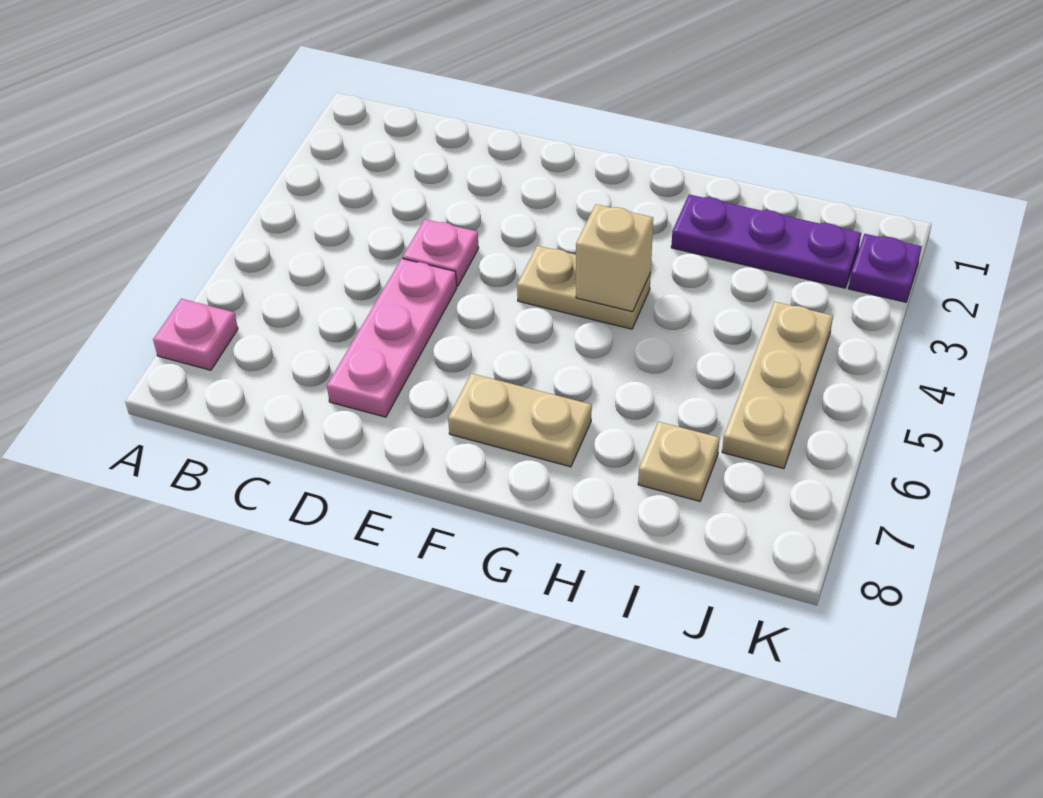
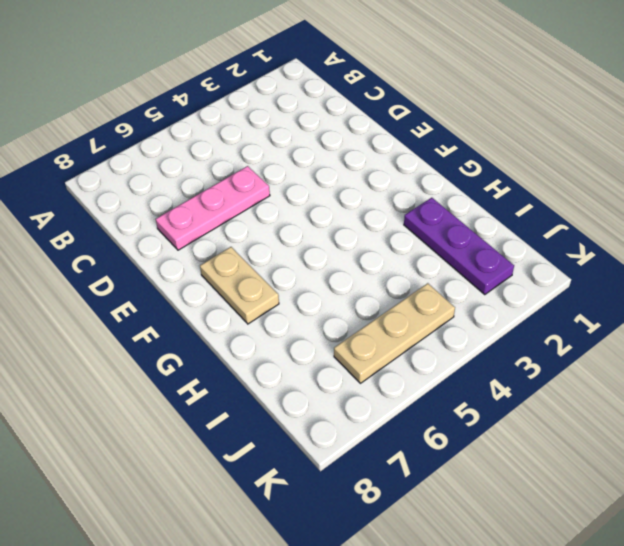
none -> pink 1x1 plate [153,299,238,370]
none -> pink 1x1 plate [403,219,479,286]

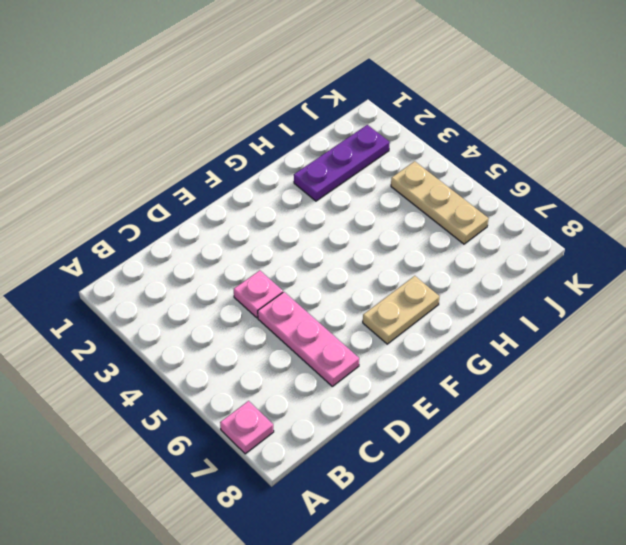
none -> tan 1x2 plate [517,246,651,329]
none -> tan 1x1 plate [638,422,720,501]

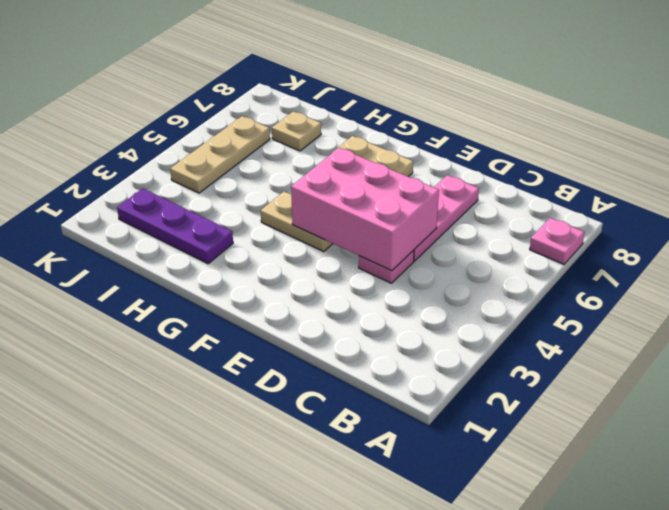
pink 2x3 brick [291,148,439,271] -> none
none -> purple 1x1 plate [848,234,922,302]
none -> tan 1x1 brick [576,204,653,312]

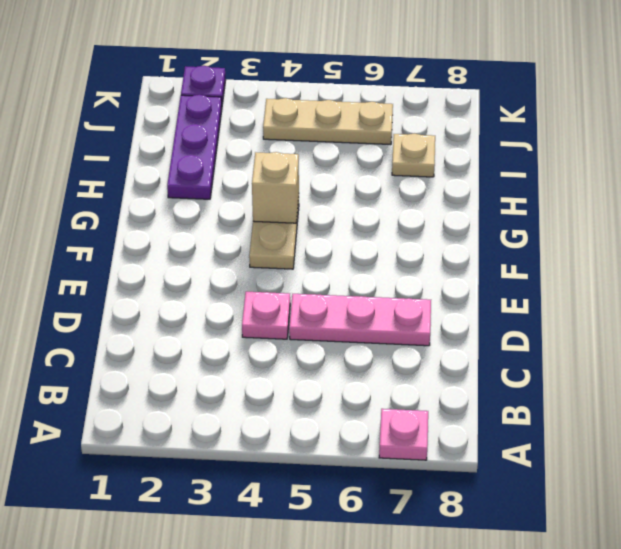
none -> tan 1x2 plate [448,373,592,467]

